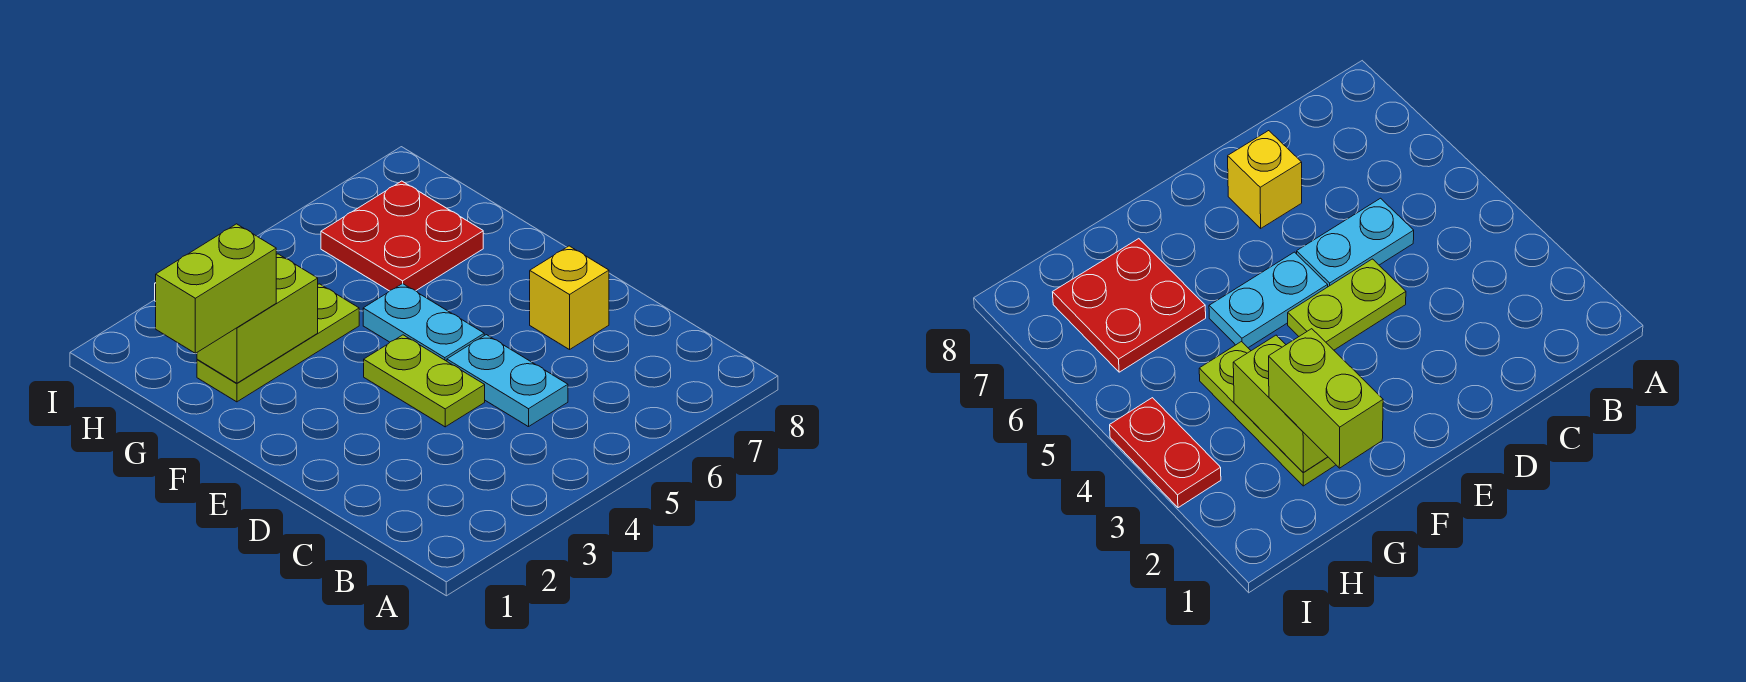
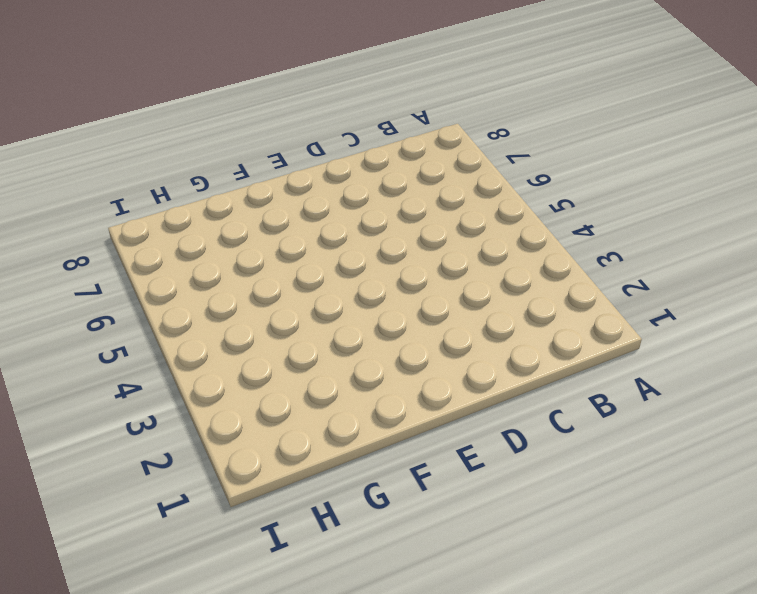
none -> cyan 1x2 plate [447,335,568,427]
none -> lime 1x2 plate [364,335,485,427]

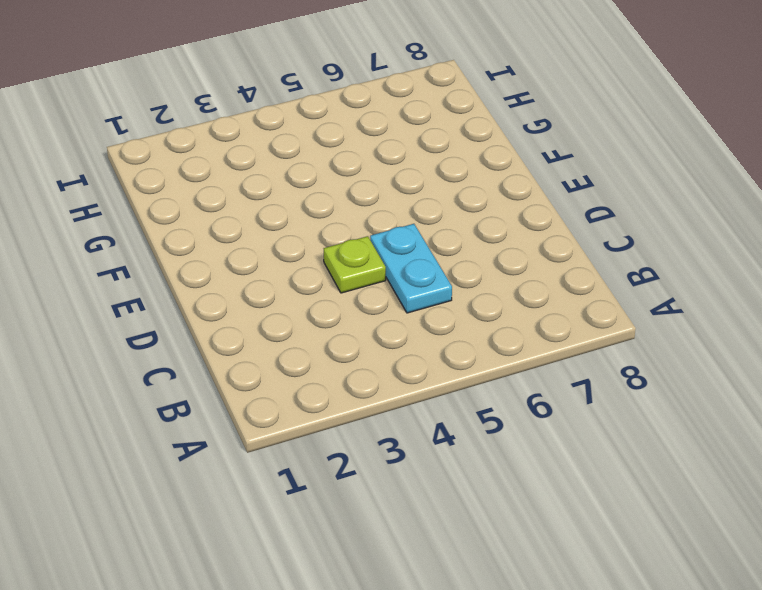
lime 1x1 plate [324,236,386,293] -> lime 1x2 plate [364,335,485,427]
none -> yellow 1x1 brick [530,246,609,350]
none -> cyan 1x2 plate [363,284,484,361]

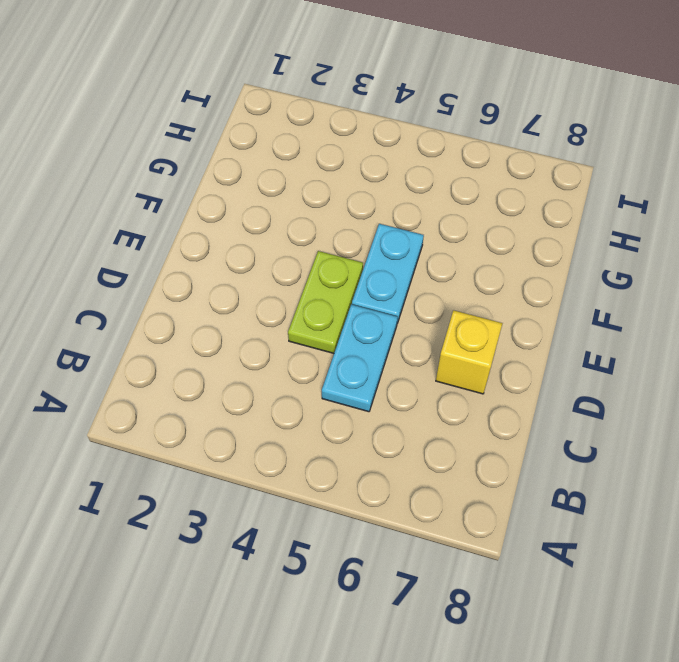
none -> lime 1x3 plate [197,284,359,402]
none -> red 2x2 plate [321,181,483,291]

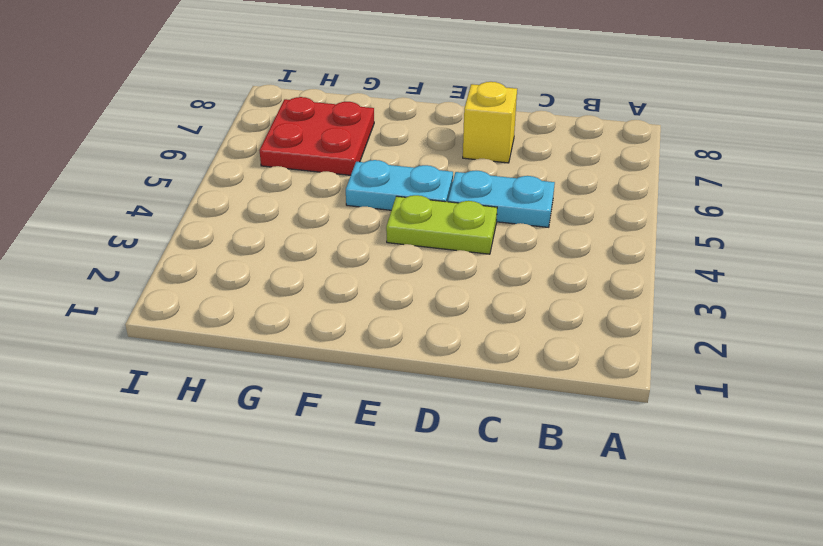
none -> lime 1x3 plate [197,284,359,402]
none -> red 1x2 plate [1110,398,1221,508]

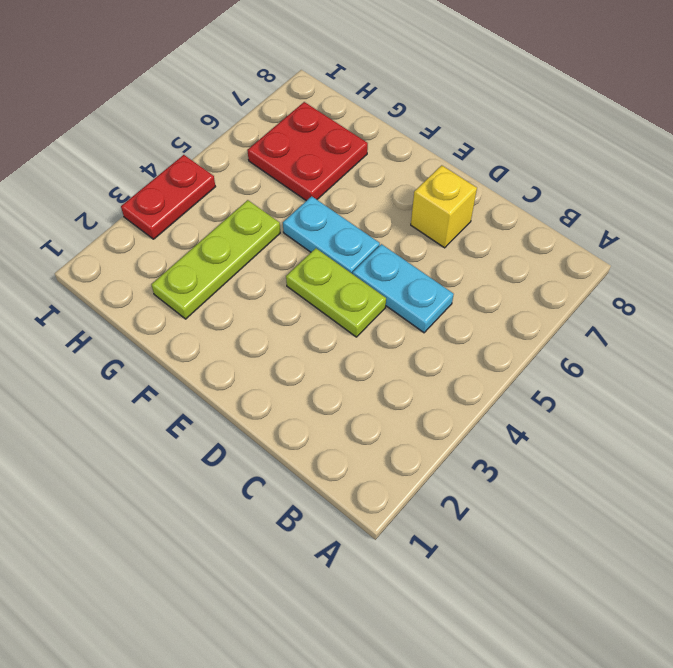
none -> lime 1x2 brick [197,254,318,383]
none -> lime 1x2 brick [156,224,276,354]

